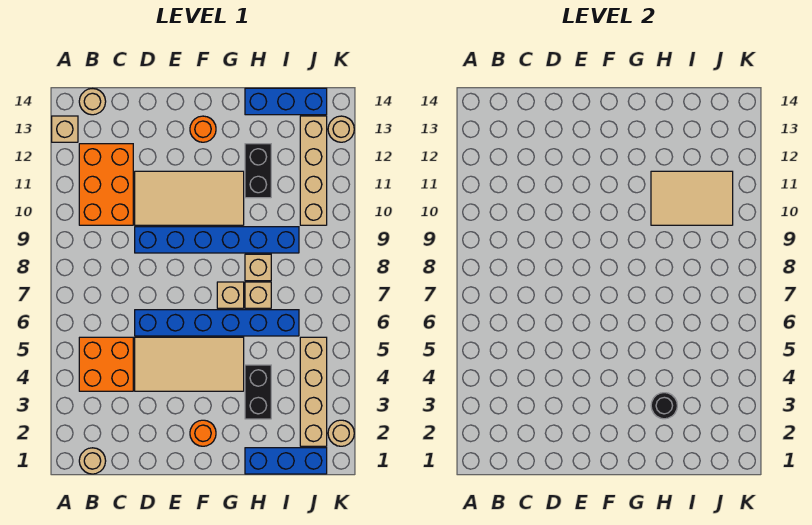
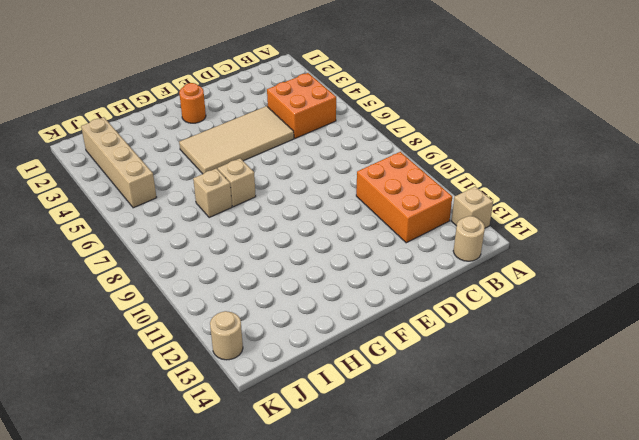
none -> tan 1x1 round brick [79,448,106,474]
none -> blue 1x6 brick [135,310,299,336]
none -> blue 1x6 brick [135,227,299,253]

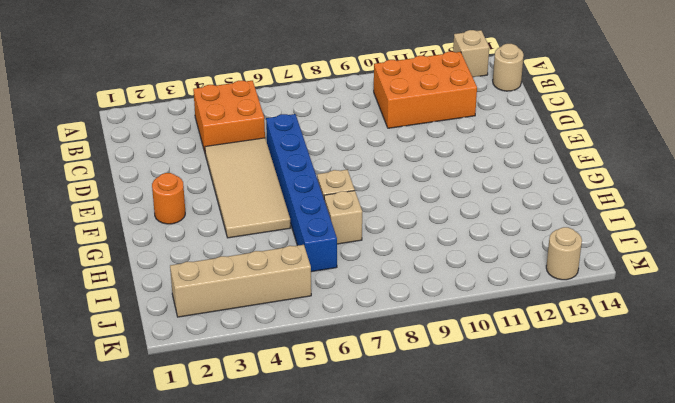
none -> tan 1x1 round brick [79,448,106,474]
none -> blue 1x6 brick [135,227,299,253]
none -> tan 2x4 tile [135,171,244,225]

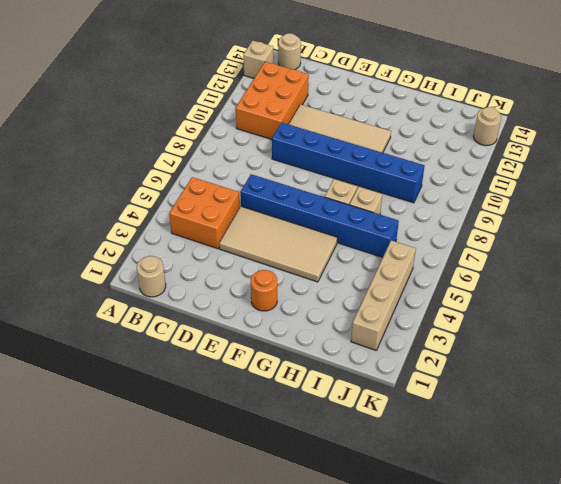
none -> orange 1x1 round brick [190,116,216,142]
none -> blue 1x3 brick [245,448,327,474]
none -> black 1x2 brick [245,365,271,419]

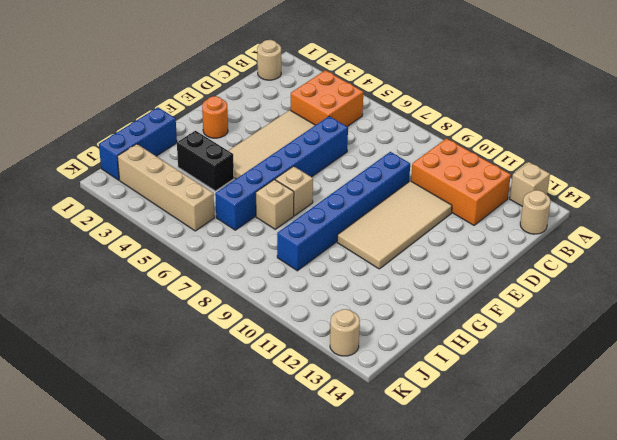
none -> orange 1x1 round brick [190,116,216,142]
none -> tan 1x1 brick [245,254,271,281]
none -> black 1x2 brick [245,144,271,198]

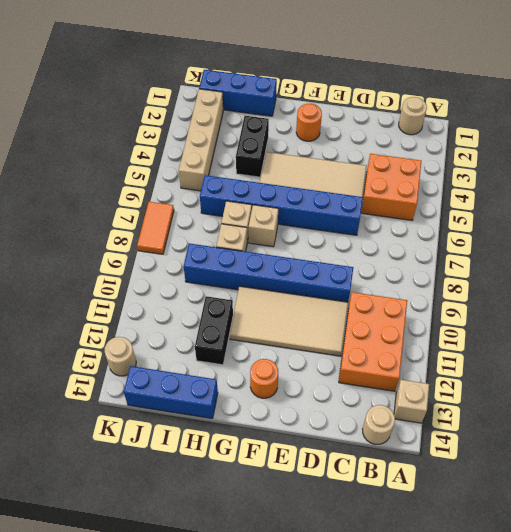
orange 1x2 tile [137,202,174,254] -> none
none -> tan 1x4 brick [300,116,327,225]
none -> tan 1x1 round brick [328,420,354,446]
none -> black 1x1 round brick [651,393,677,419]

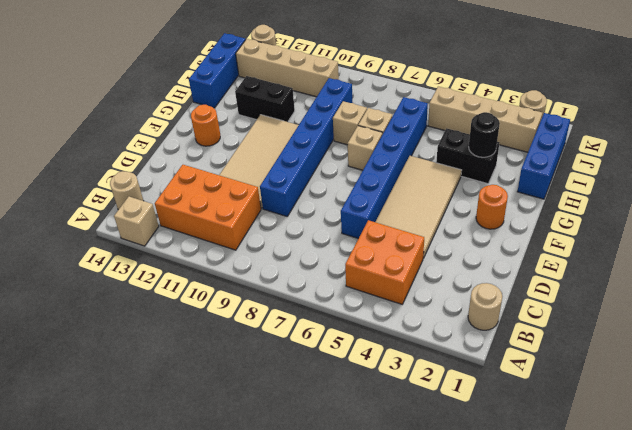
none -> tan 2x3 tile [651,171,733,225]

